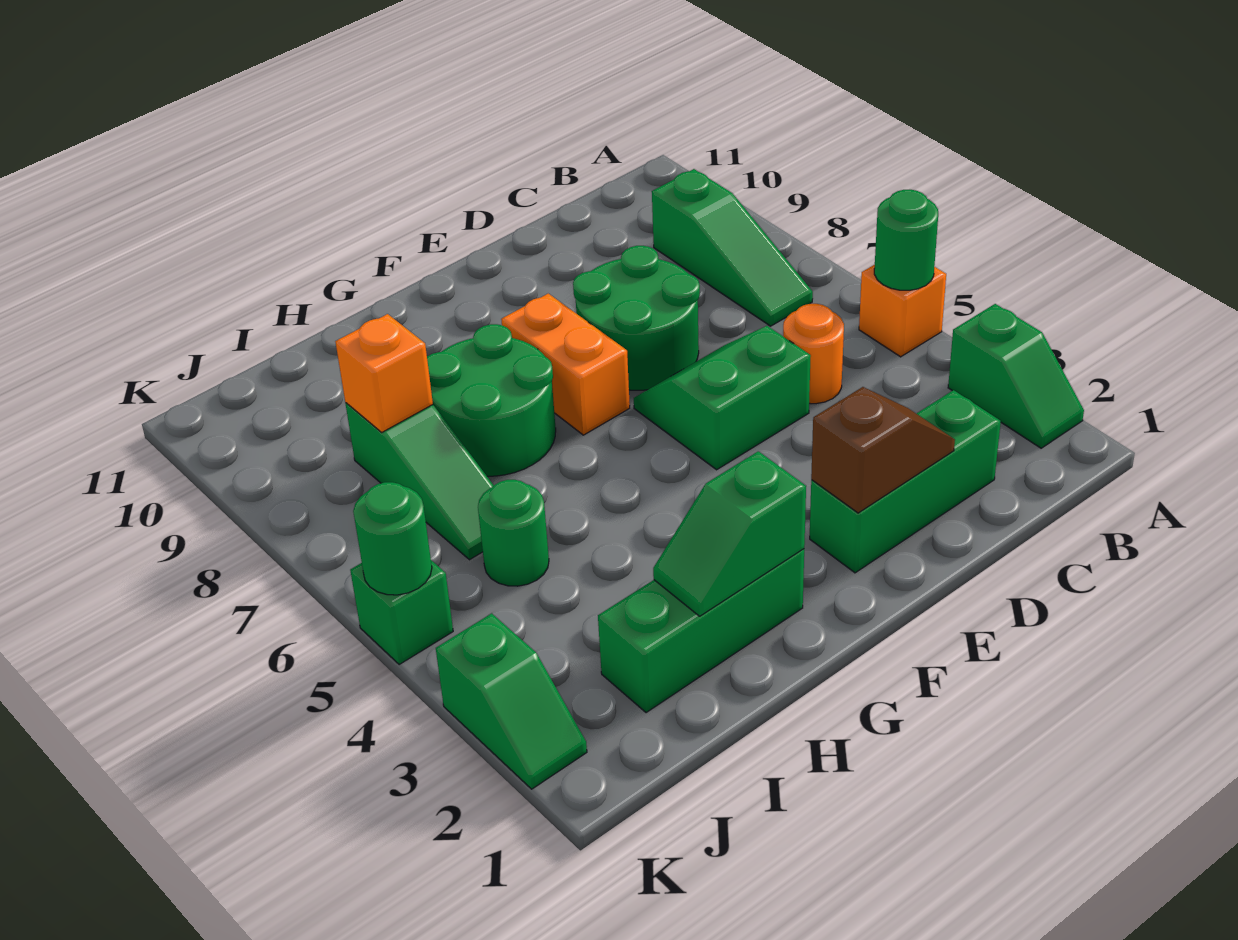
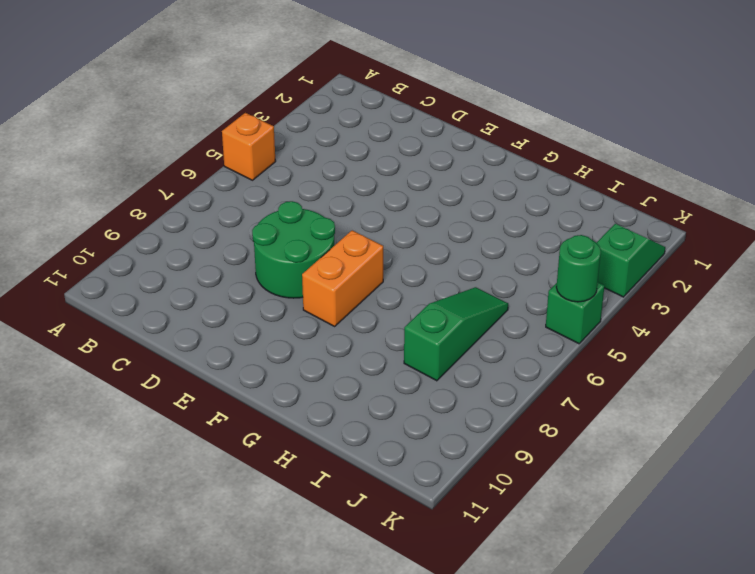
none -> green 1x2 slope [948,304,1084,448]
none -> green 1x3 slope [652,169,813,326]
none -> green 1x3 brick [810,390,1001,573]

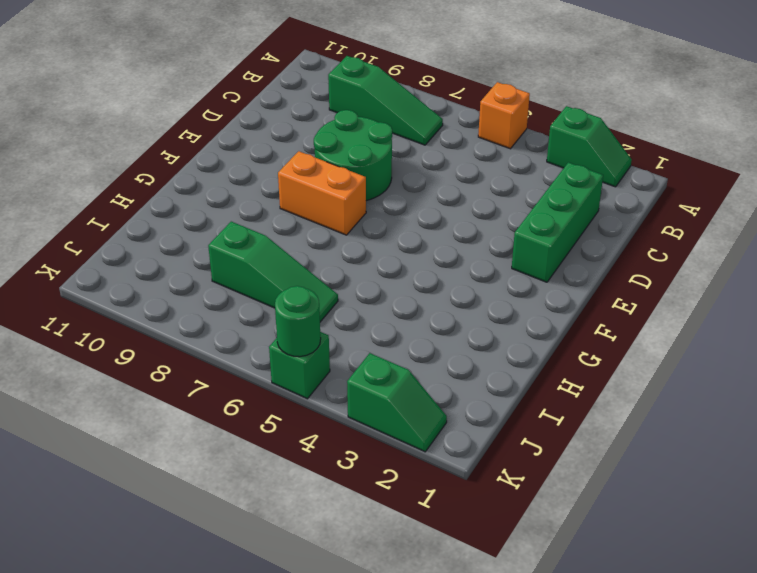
none -> orange 1x1 round brick [783,304,844,404]
none -> green 2x2 slope [634,326,811,470]
none -> green 1x3 brick [598,549,804,713]

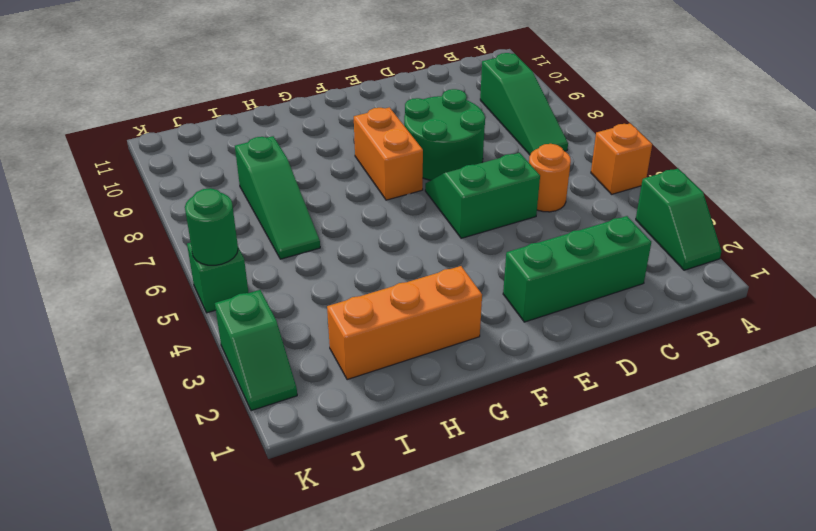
orange 1x3 brick [327,266,482,380] -> green 1x3 brick [598,549,804,713]
none -> green 2x2 round brick [427,324,556,476]
none -> green 1x1 round brick [478,480,549,586]
none -> green 1x1 round brick [874,190,938,290]

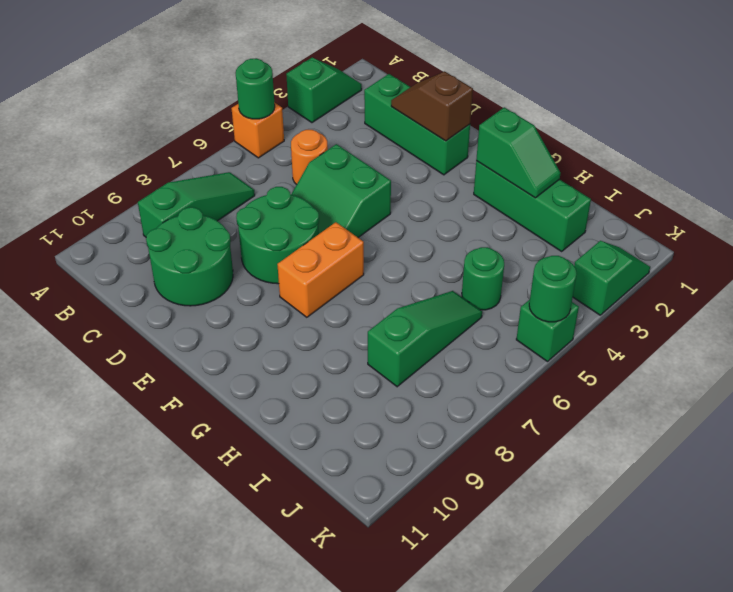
green 2x2 round brick [146,207,233,306] -> green 2x2 round brick moved to [427,324,556,476]
none -> orange 1x1 brick [335,314,433,433]

